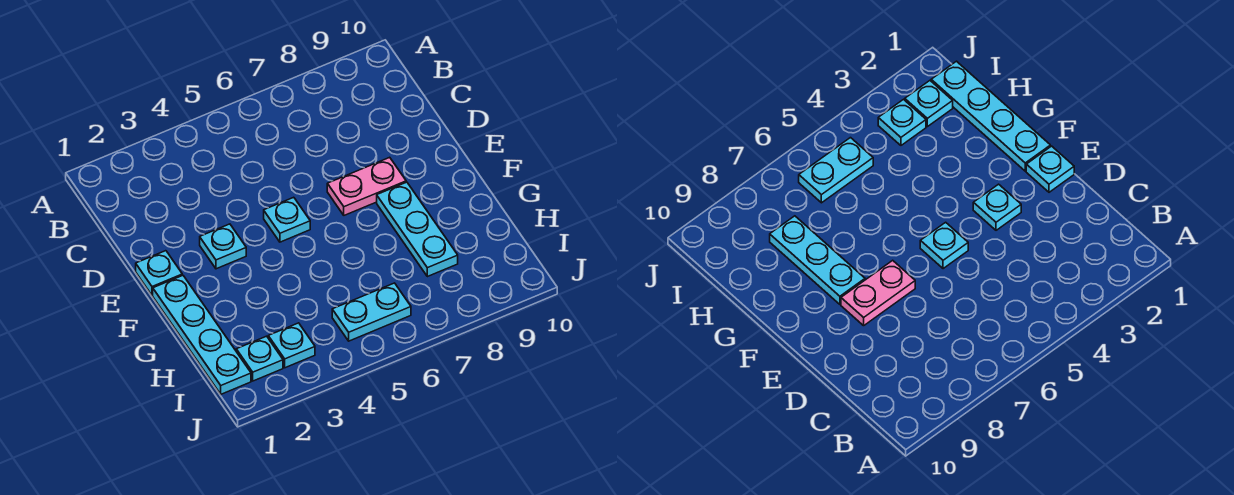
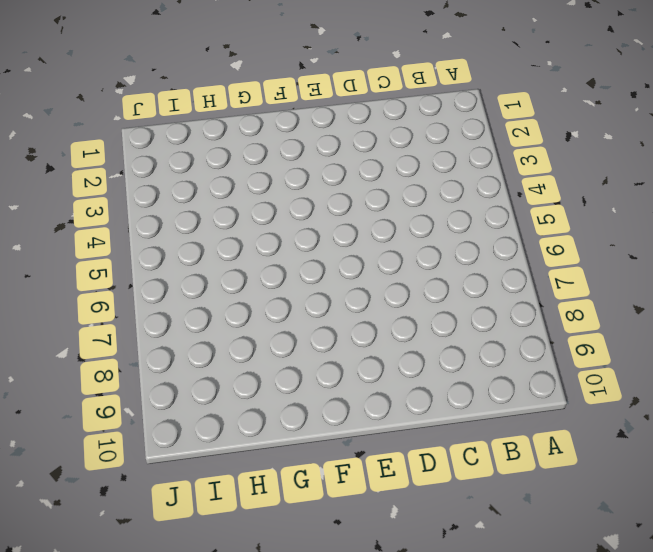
none -> cyan 1x1 plate [136,251,182,295]
none -> cyan 1x1 plate [200,224,246,269]

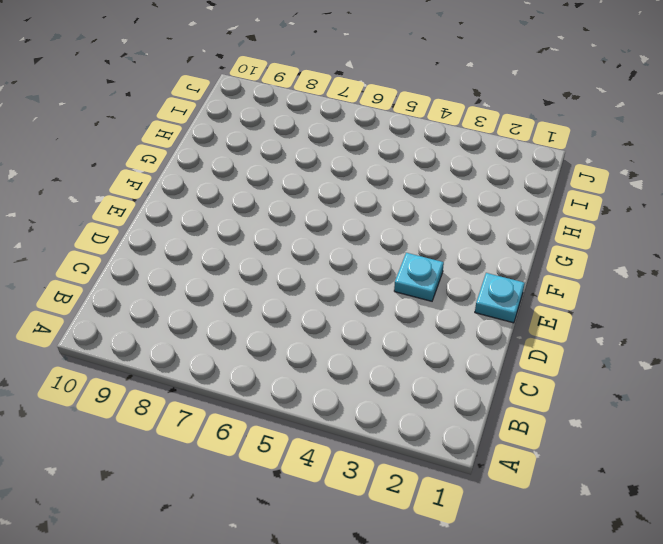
none -> cyan 1x1 plate [264,197,310,242]
none -> pink 1x2 plate [327,157,406,215]

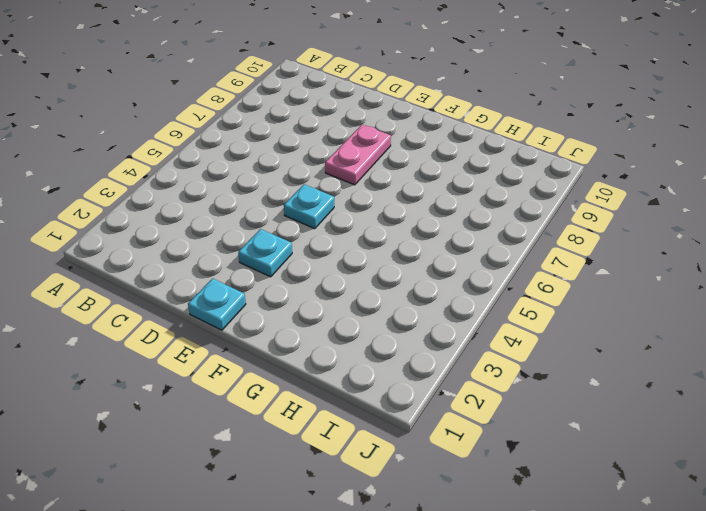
none -> cyan 1x4 plate [153,275,251,394]
none -> cyan 1x3 plate [377,182,458,277]

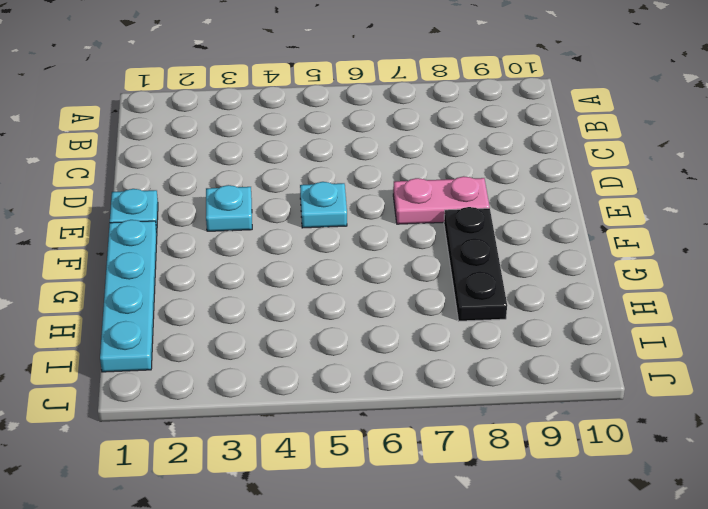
black 1x3 plate [444,207,507,321] -> cyan 1x3 plate [377,182,458,277]
none -> cyan 1x1 plate [236,336,283,381]
none -> cyan 1x1 plate [268,323,315,368]

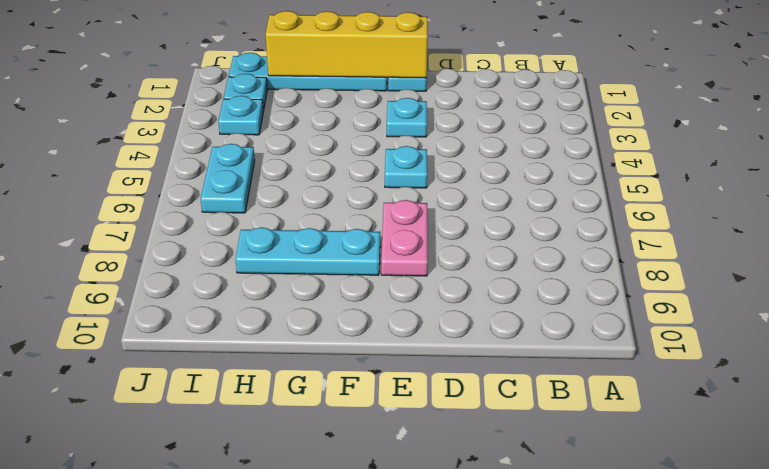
yellow 1x4 brick [266,11,428,78] -> none

